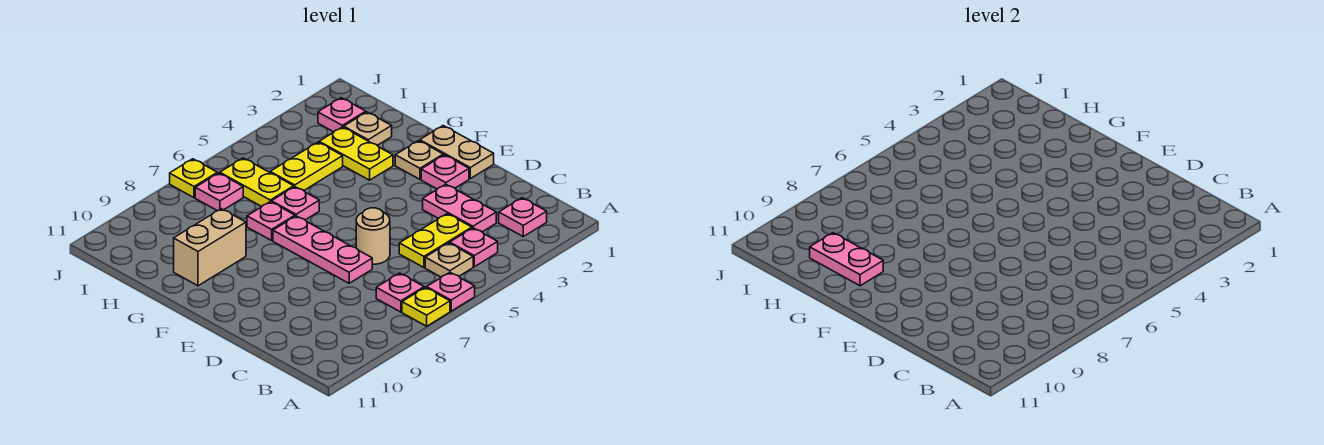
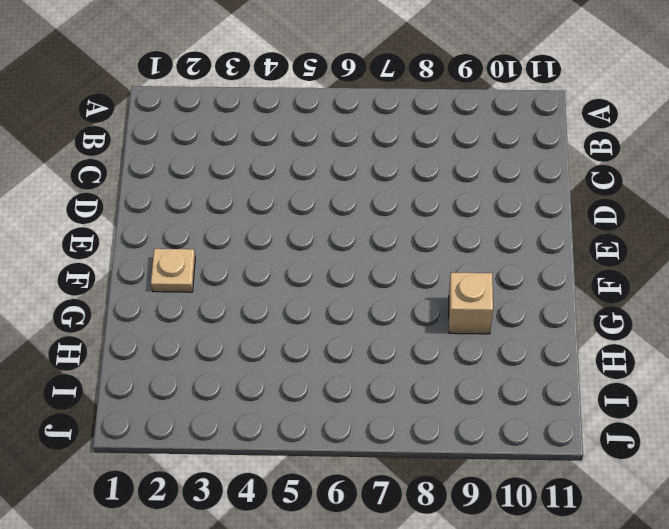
tan 1x1 brick [449,273,493,334] -> tan 1x2 brick [174,209,246,286]
none -> pink 1x1 plate [427,272,475,311]
none -> yellow 1x1 plate [402,287,450,326]
none -> pink 1x1 plate [499,198,547,237]

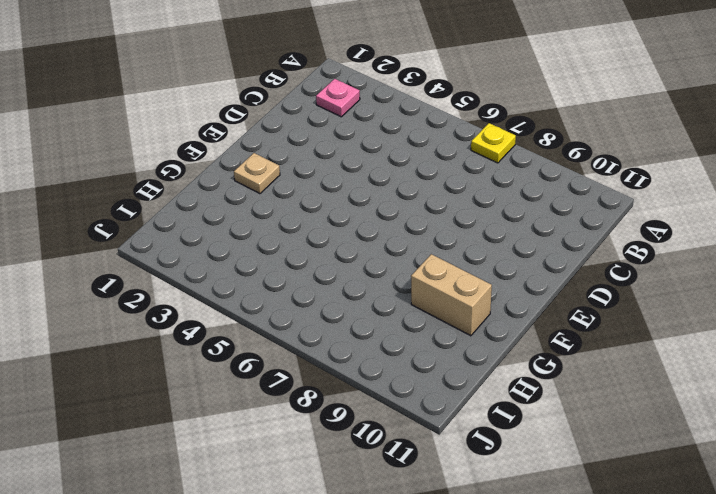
none -> pink 1x1 plate [427,272,475,311]
none -> pink 1x1 plate [450,228,498,267]
none -> tan 1x1 plate [425,243,473,277]

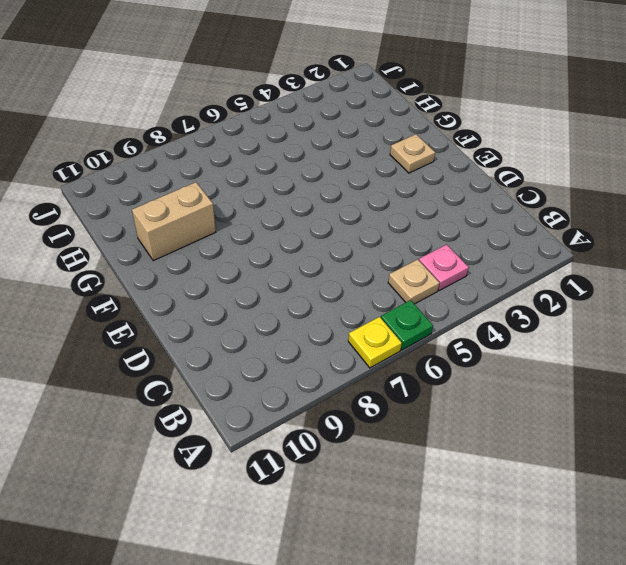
green 1x1 plate [381,300,433,350] -> pink 1x1 plate [427,272,475,311]
none -> pink 1x1 plate [499,198,547,237]
none -> pink 1x1 plate [376,273,424,312]
none -> pink 1x2 plate [423,184,496,232]

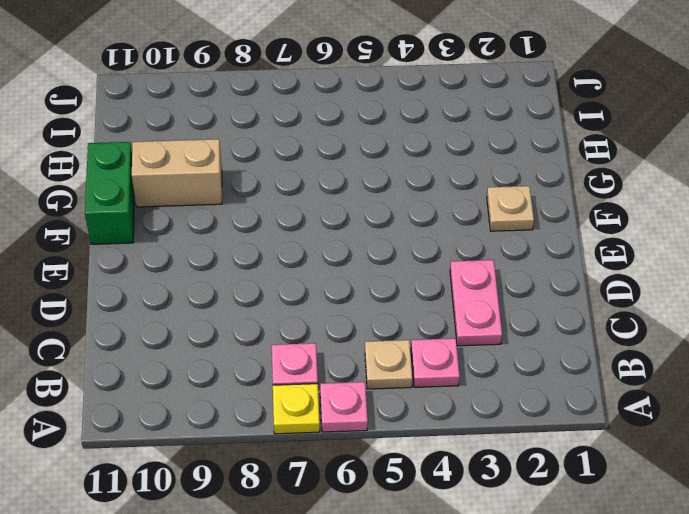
green 1x2 brick [85,142,135,244] -> none
none -> pink 1x1 plate [499,198,547,237]
none -> yellow 1x2 plate [399,214,472,267]
none -> tan 1x1 round brick [356,208,390,264]

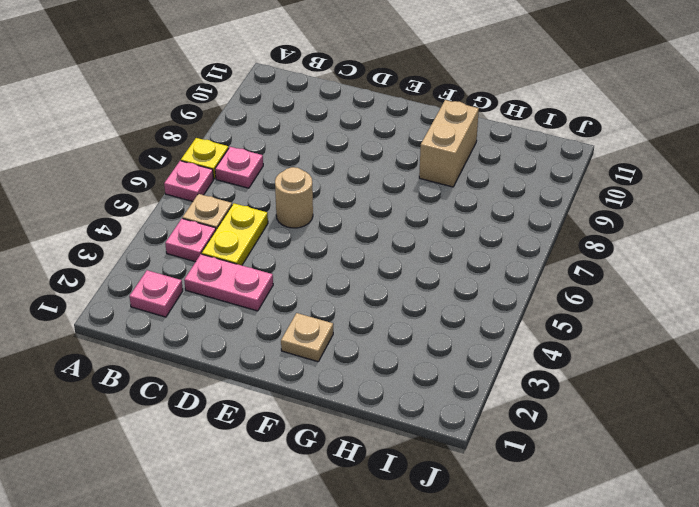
none -> pink 1x3 plate [273,216,372,283]
none -> tan 1x2 plate [420,126,494,179]
none -> pink 1x1 plate [421,155,469,189]

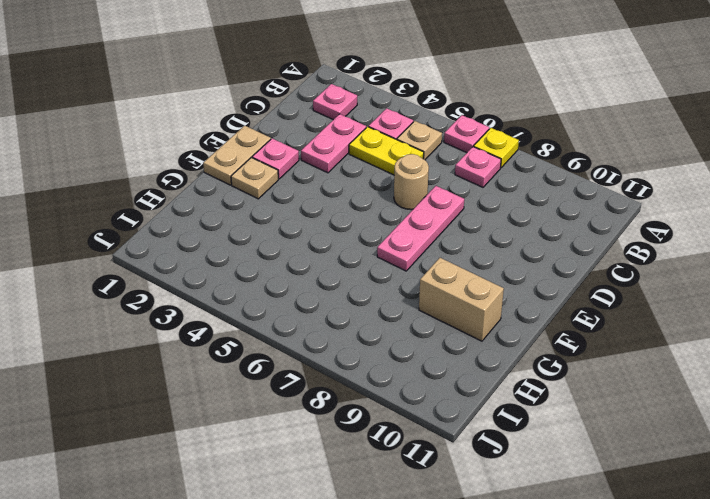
none -> yellow 1x2 plate [319,127,393,180]
none -> pink 1x1 plate [272,187,319,220]
none -> pink 1x1 plate [247,202,295,240]

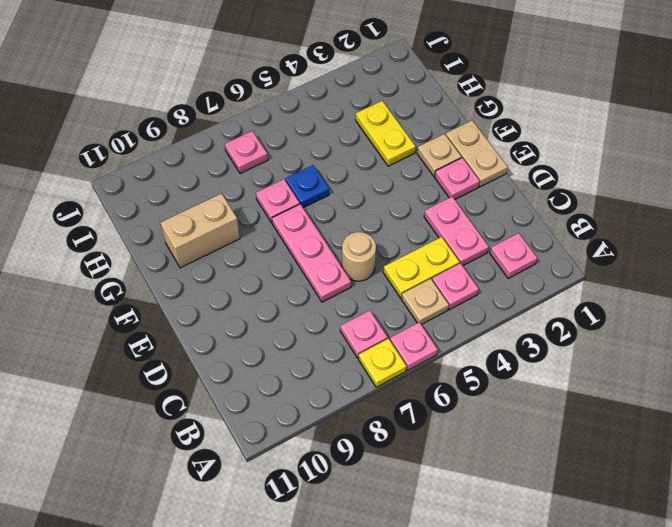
blue 1x1 plate [286,165,329,208] -> pink 1x1 plate [272,187,319,220]
none -> tan 1x1 plate [344,112,392,145]
none -> yellow 1x2 plate [270,142,343,190]
none -> yellow 1x2 plate [220,158,294,207]

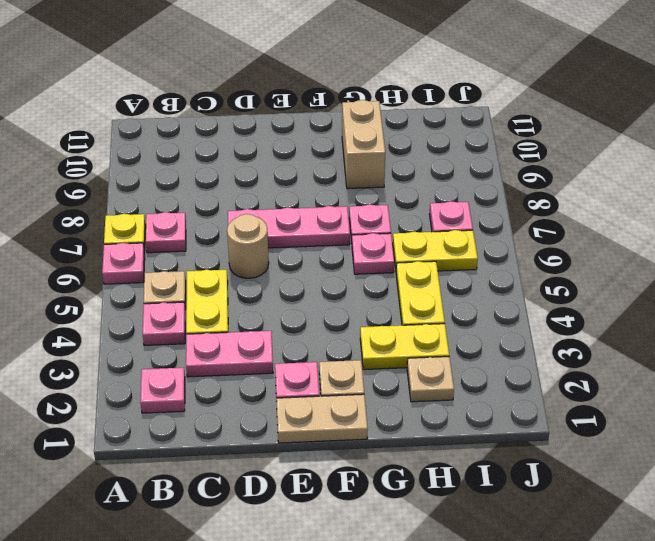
none -> pink 1x1 plate [318,98,366,132]
none -> yellow 1x1 plate [170,159,217,198]
none -> pink 1x2 plate [810,233,883,286]

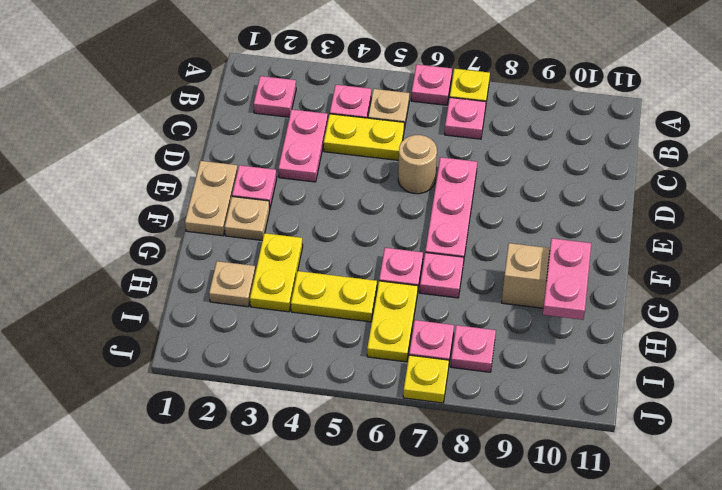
pink 1x1 plate [451,325,496,372] -> pink 1x1 plate moved to [318,98,366,132]

